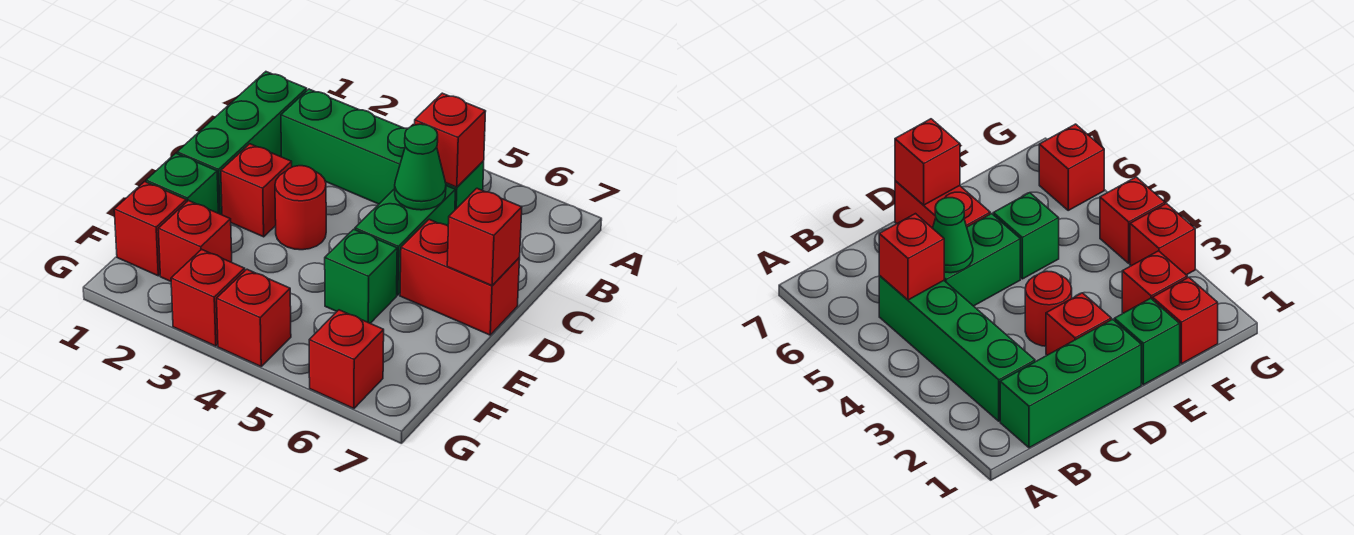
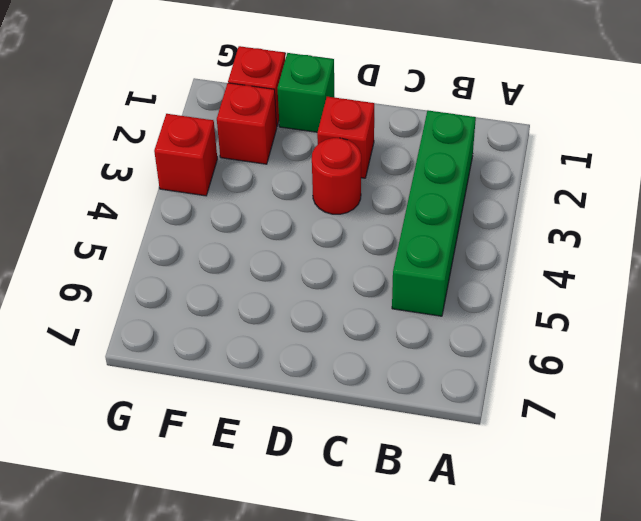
none -> green 1x3 brick [177,72,307,215]
none -> green 1x2 brick [355,186,455,295]
none -> red 1x2 brick [400,219,520,335]

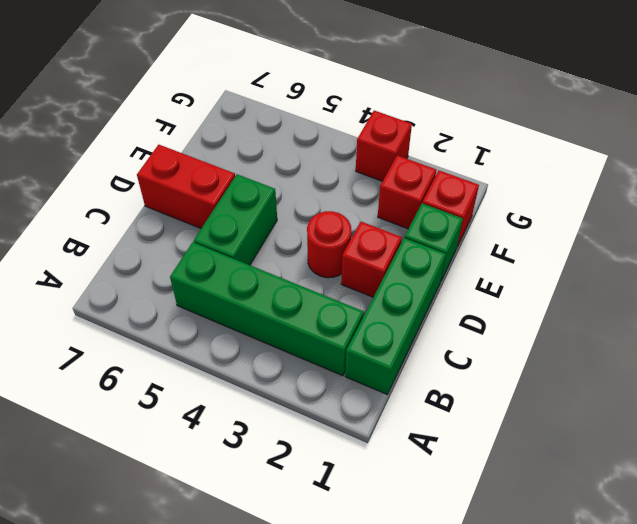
none -> green 1x1 brick [325,229,397,323]
none -> red 1x1 brick [217,269,291,366]
none -> red 1x1 brick [309,310,384,409]

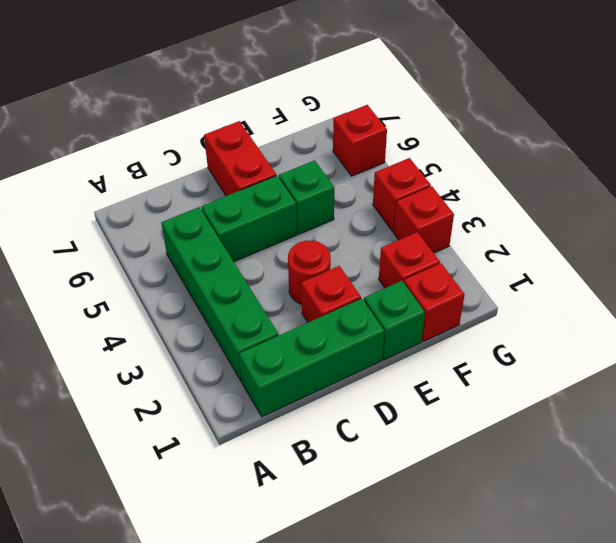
none -> red 1x1 brick [415,93,486,187]
none -> green 1x1 cone [395,124,446,210]
none -> red 1x1 brick [447,188,522,286]

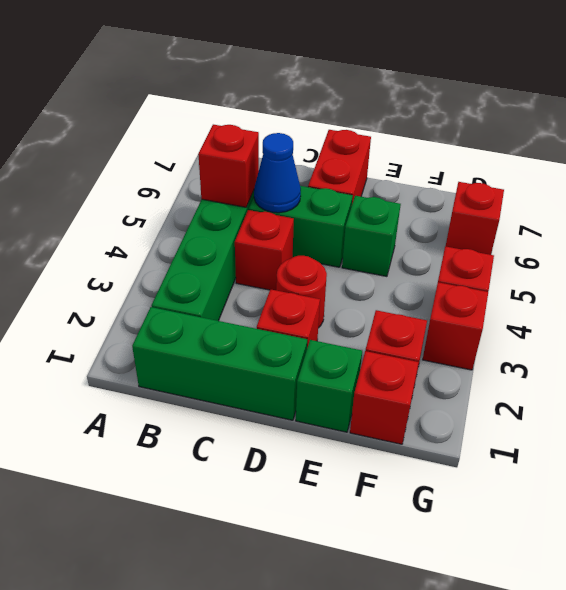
red 1x1 brick [235,210,294,290] -> red 1x1 brick moved to [447,188,522,286]
blue 1x1 cone [254,133,301,213] -> green 1x1 cone [395,124,446,210]

